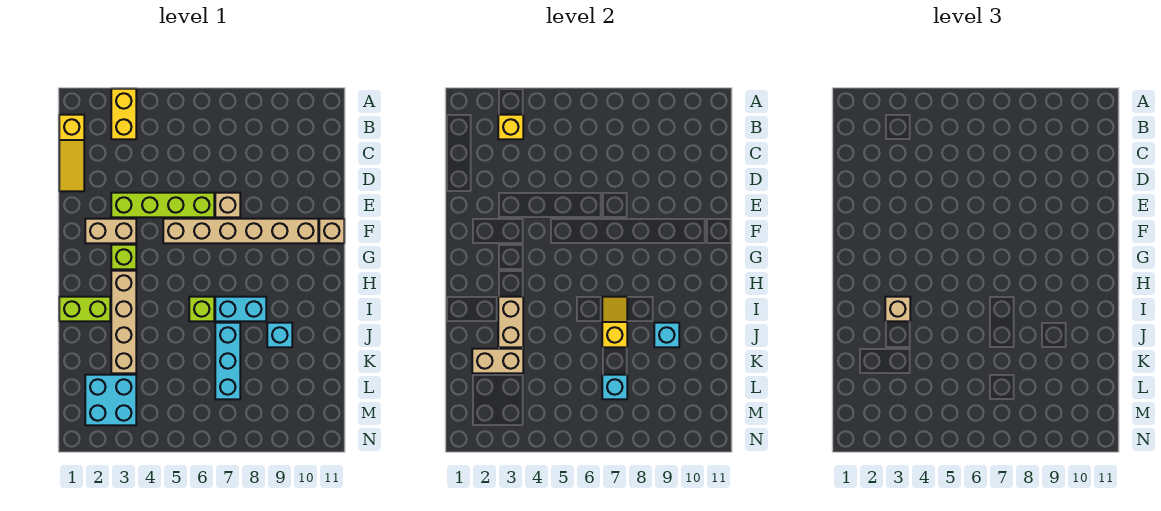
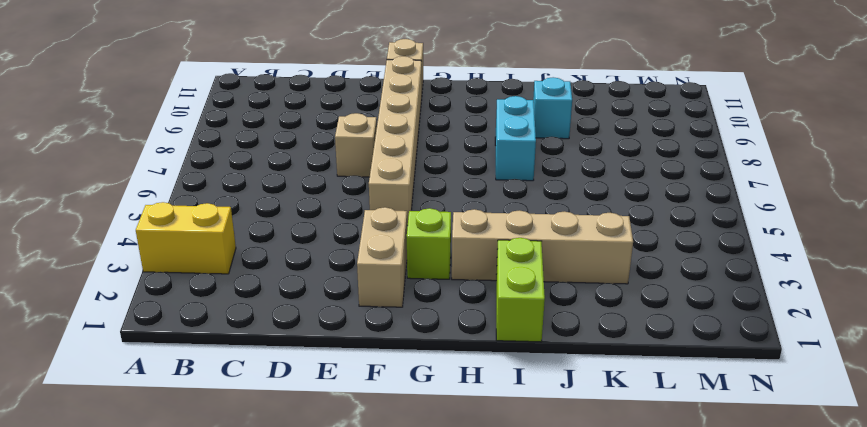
none -> yellow 1x3 slope [59,115,84,191]
none -> lime 1x4 brick [111,193,214,217]
none -> lime 1x1 brick [189,297,214,321]

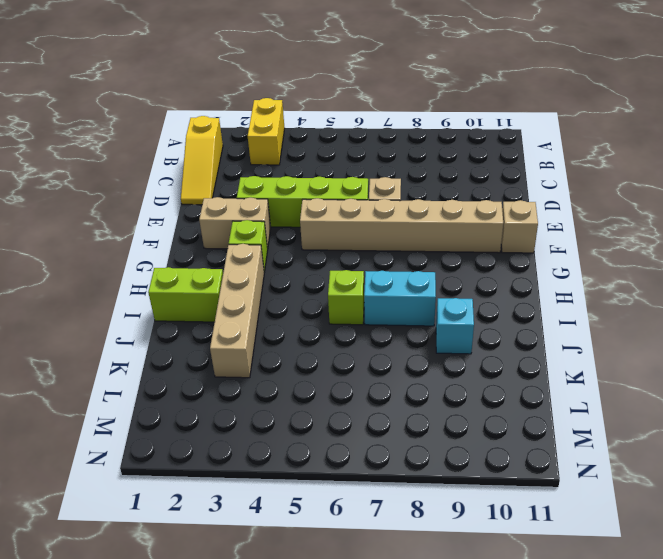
none -> cyan 1x3 brick [215,323,240,399]
none -> cyan 2x2 brick [85,375,136,425]
none -> yellow 1x1 brick [498,115,523,139]

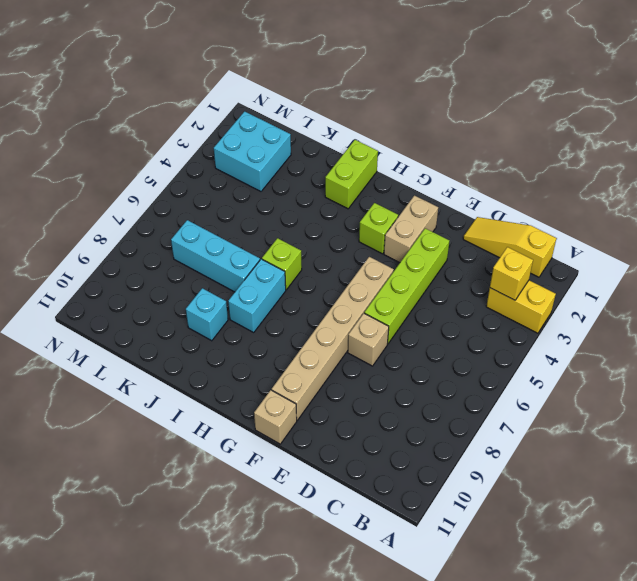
none -> tan 1x4 brick [111,271,136,373]
none -> tan 1x2 brick [498,297,523,347]
none -> yellow 1x2 slope [602,297,627,347]

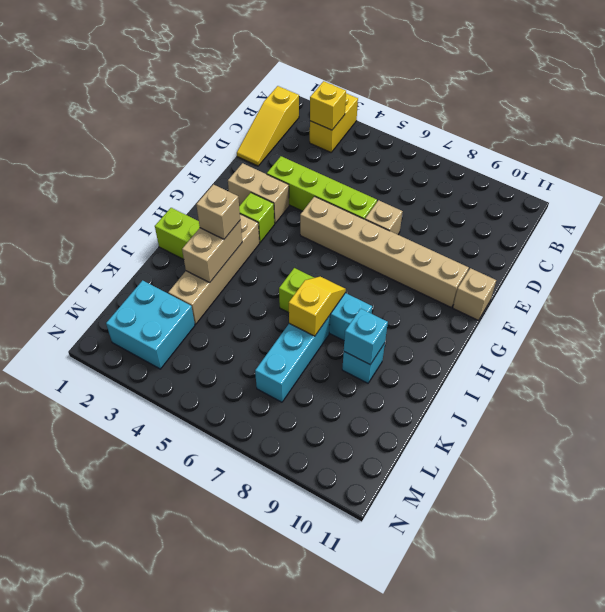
none -> tan 1x2 brick [472,349,523,373]
none -> cyan 1x1 brick [602,375,627,399]

